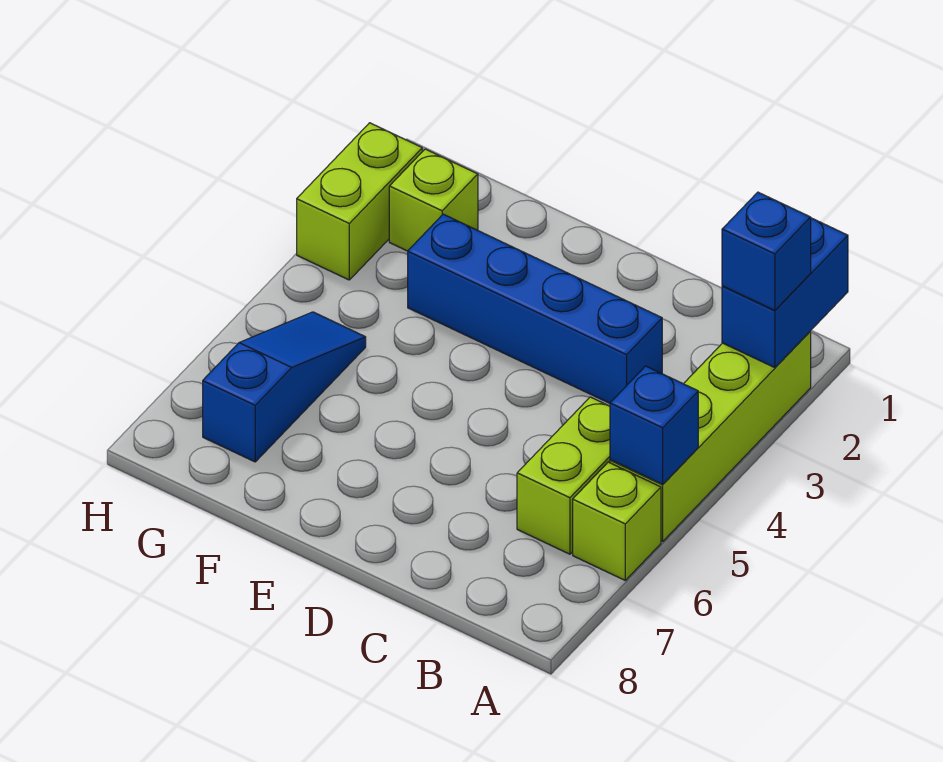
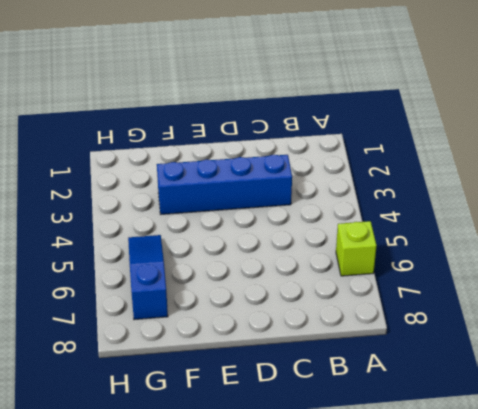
none -> lime 1x4 brick [610,332,811,541]
none -> lime 1x2 brick [517,397,610,554]

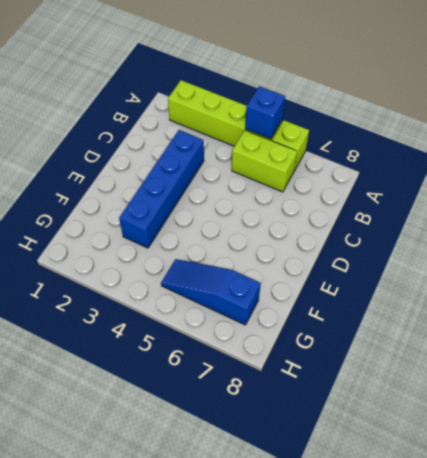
none -> lime 1x1 brick [389,149,478,251]
none -> lime 1x2 brick [297,123,422,280]

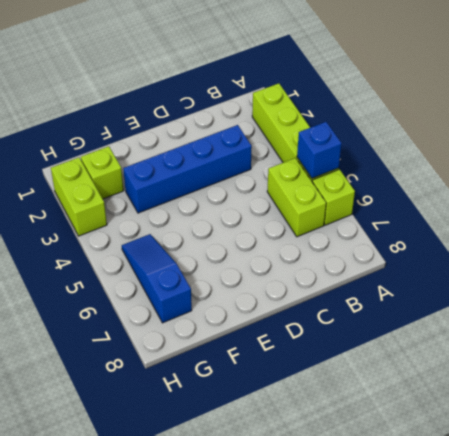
none -> blue 1x2 brick [722,218,848,368]
none -> blue 1x1 brick [722,192,811,310]

